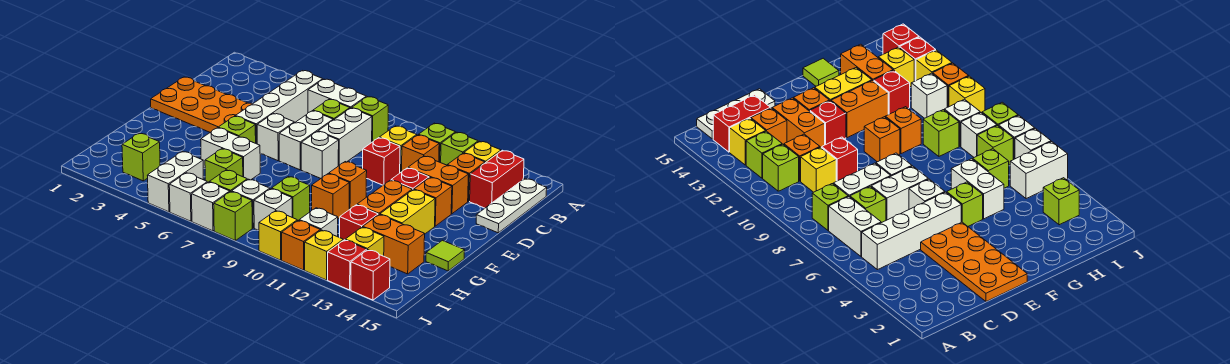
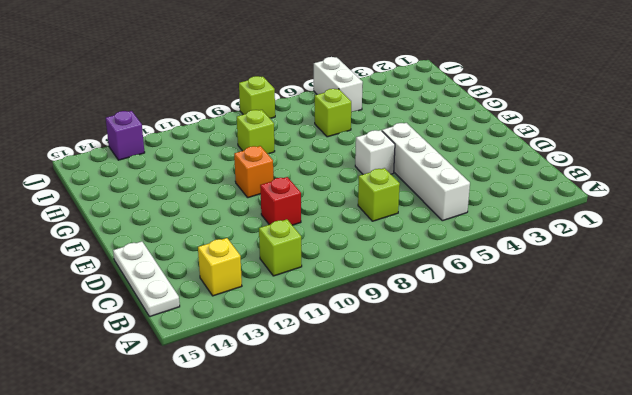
purple 1x1 brick [106,111,145,160] -> red 1x1 brick [328,240,367,290]
none -> white 1x2 brick [308,79,366,113]
none -> lime 1x1 brick [352,97,388,142]
none -> lime 1x1 brick [441,132,478,165]
none -> red 1x2 brick [470,150,524,208]

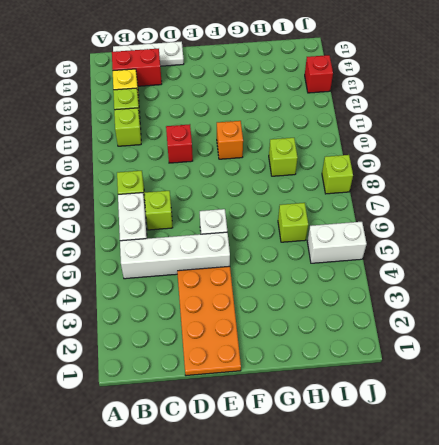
none -> white 1x2 brick [318,108,372,166]
none -> yellow 1x1 brick [380,126,417,173]
none -> orange 1x1 brick [402,135,439,171]
none -> orange 1x1 brick [448,153,485,201]

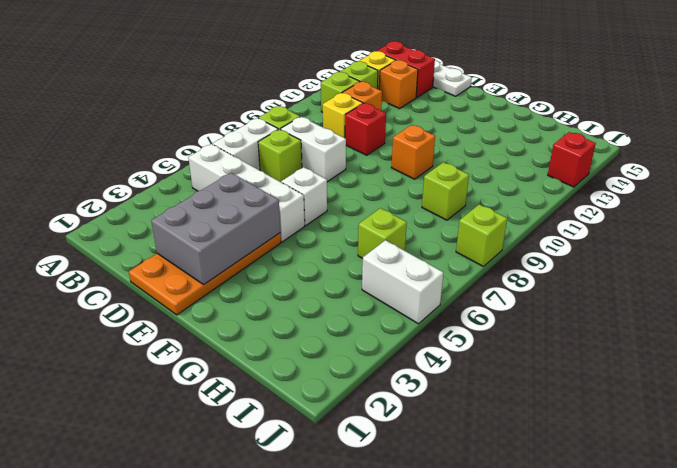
grey 2x3 brick [151,173,281,285] -> none
none -> white 1x2 brick [279,111,333,170]
none -> orange 1x2 brick [408,156,468,214]
none -> white 1x1 brick [301,131,339,178]
none -> red 1x1 brick [391,168,429,190]

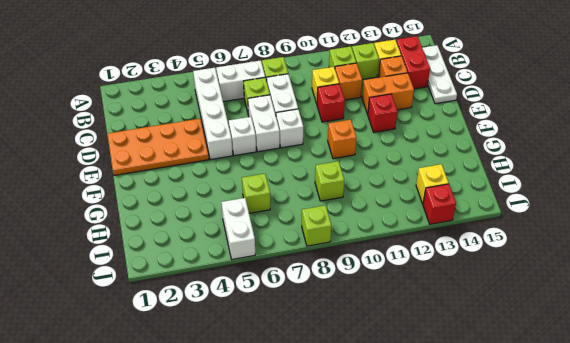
none -> orange 1x1 brick [414,177,452,226]
none -> lime 1x1 brick [218,116,256,143]
none -> orange 1x2 brick [357,180,412,215]
none -> yellow 1x2 brick [380,190,435,234]

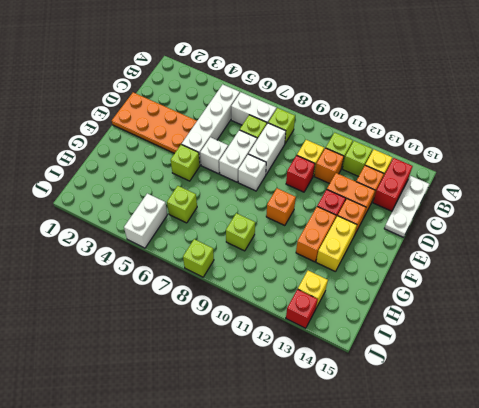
none -> white 1x2 brick [201,128,260,180]
none -> orange 1x1 brick [312,174,349,218]
none -> lime 1x1 tile [426,240,465,271]
none -> red 1x1 brick [340,205,378,240]

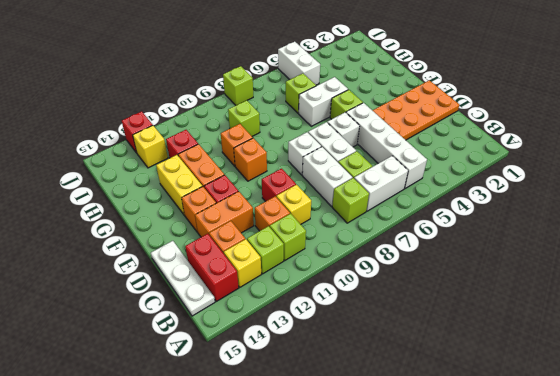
none -> lime 1x1 tile [426,240,465,271]
none -> orange 1x2 brick [363,215,425,274]
none -> lime 1x1 brick [122,133,160,181]
none -> lime 1x1 brick [210,170,247,192]

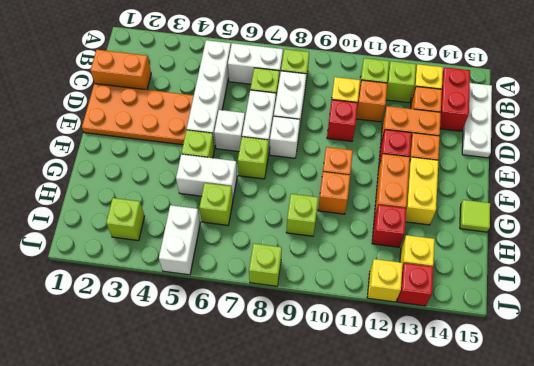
orange 1x2 brick [91,50,151,90] -> orange 1x2 brick moved to [363,215,425,274]
lime 1x1 brick [238,137,268,179] -> lime 1x1 brick moved to [210,170,247,192]
none -> white 1x1 brick [232,179,270,228]
none -> white 1x1 brick [254,189,292,231]
none -> white 1x1 brick [299,208,338,237]
none -> white 1x1 brick [169,173,207,221]

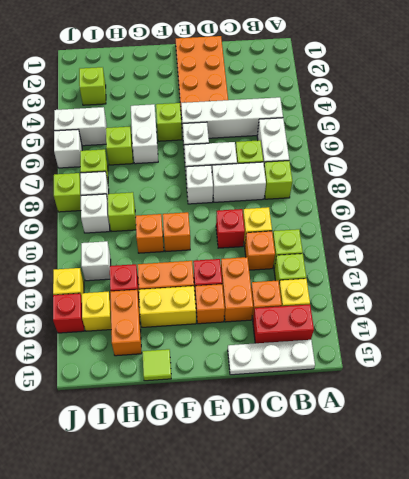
none -> white 1x1 brick [192,182,230,231]
none -> yellow 1x1 brick [259,211,297,260]
none -> orange 1x1 brick [282,220,320,270]
none -> red 1x1 brick [351,250,390,300]

